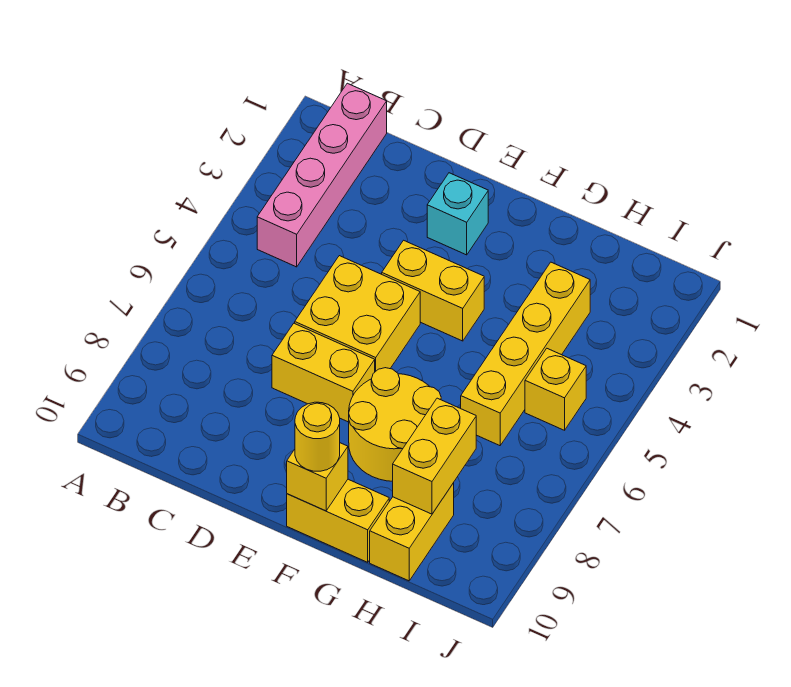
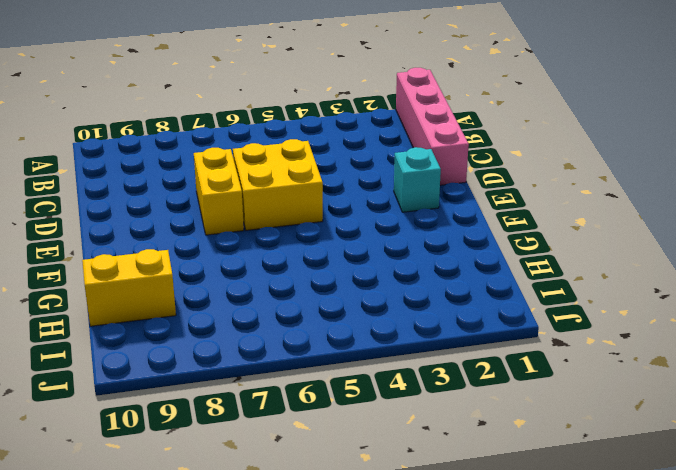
pink 1x4 brick [396,68,469,185] -> pink 1x4 brick turned to [257,83,387,267]
none -> yellow 1x2 brick [382,240,484,341]
none -> yellow 2x2 round brick [349,368,441,481]
none -> yellow 1x2 brick [287,479,389,562]

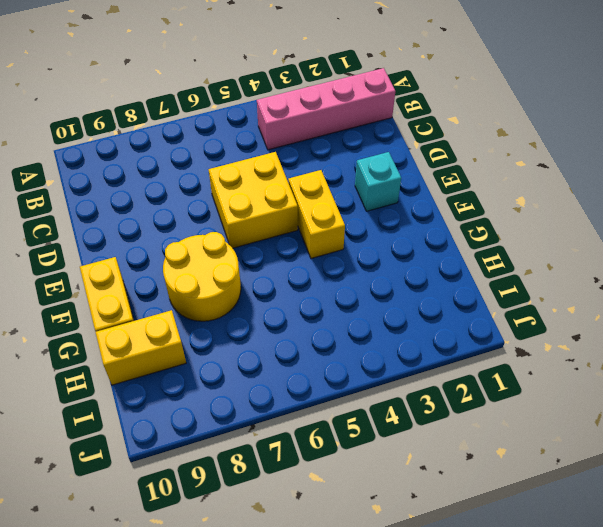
none -> yellow 1x2 brick [272,323,375,422]
none -> yellow 1x4 brick [461,262,590,446]
none -> yellow 1x1 brick [525,349,586,430]

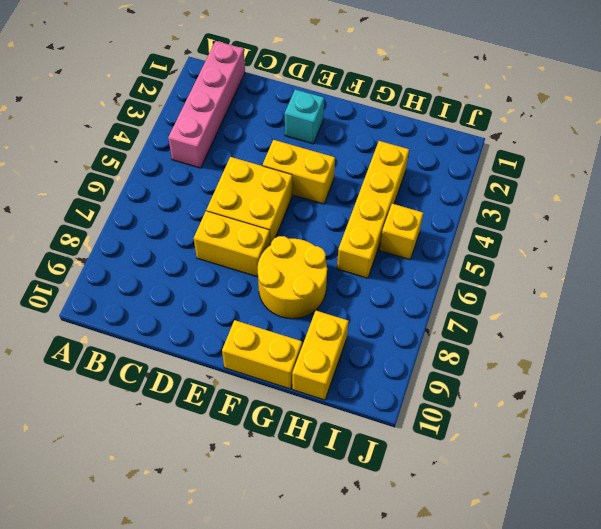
none -> yellow 1x1 brick [287,443,348,511]
none -> yellow 1x2 brick [393,398,476,514]
none -> yellow 1x1 round brick [295,402,340,471]

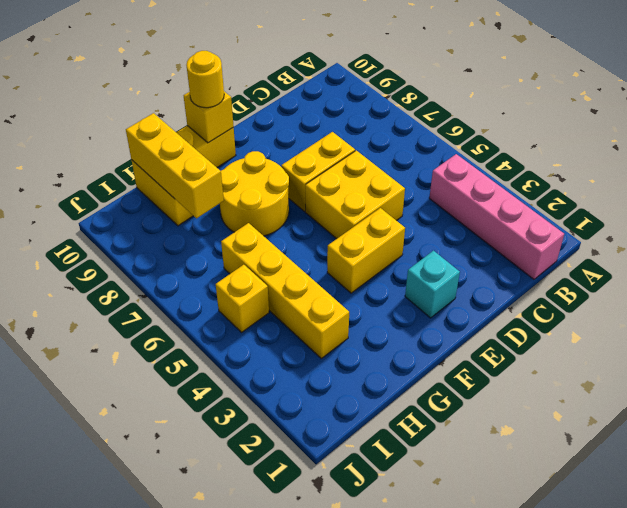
yellow 1x3 brick [126,113,224,218] -> yellow 1x2 brick [393,398,476,514]

